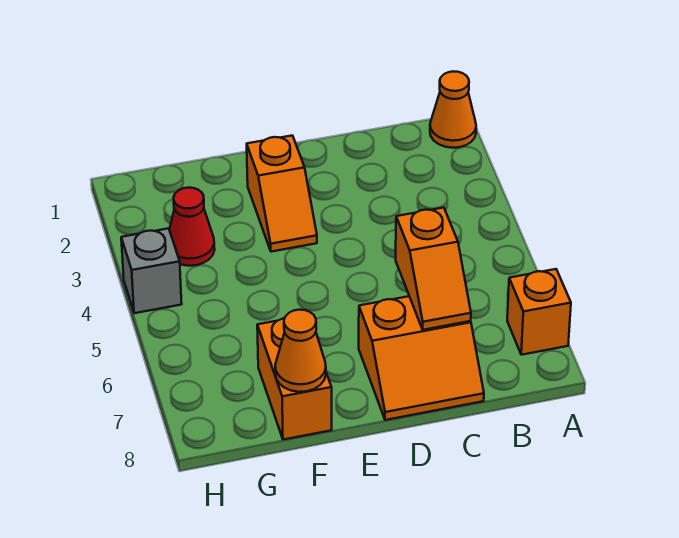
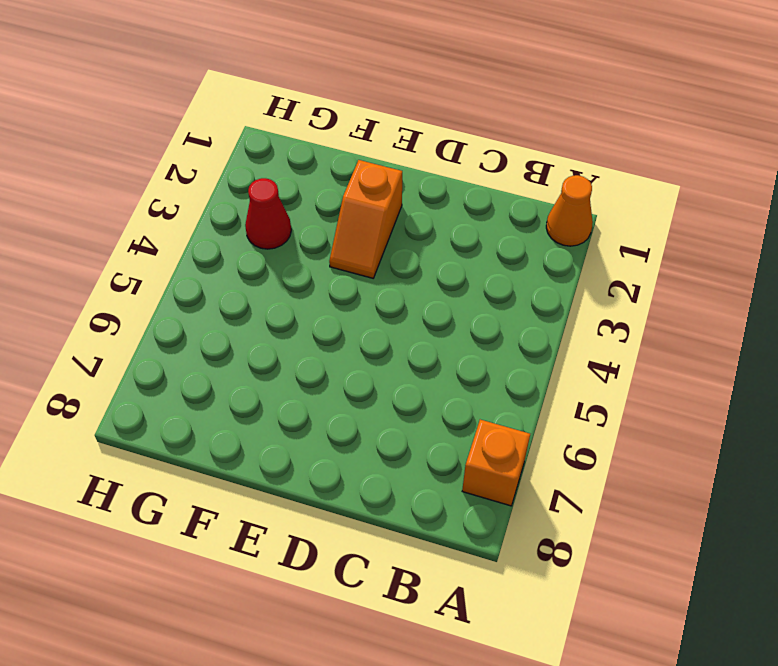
none -> orange 2x2 slope [359,296,484,420]
none -> orange 1x2 brick [257,319,332,440]

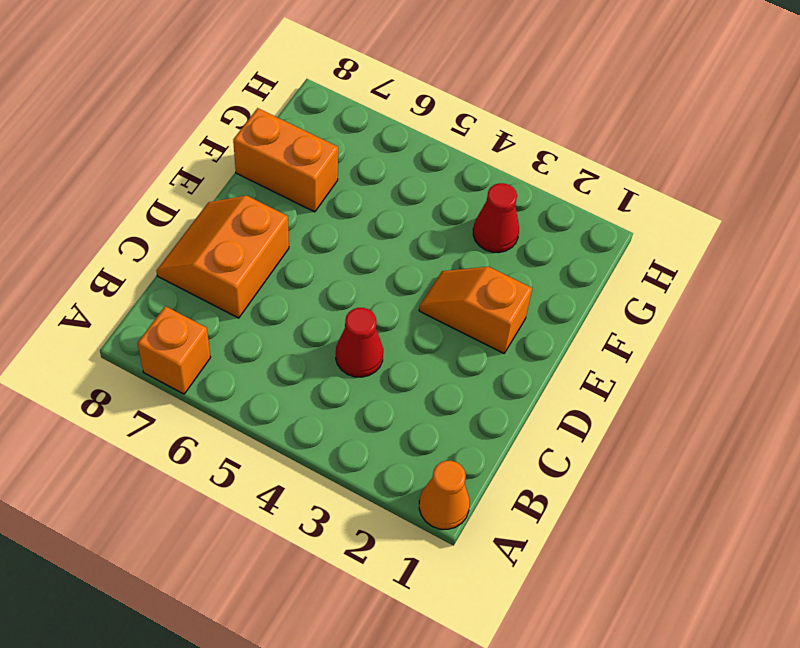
red 1x1 cone [336,308,383,377] -> none
none -> grey 1x1 brick [121,228,182,313]
none -> orange 1x2 slope [396,208,471,330]

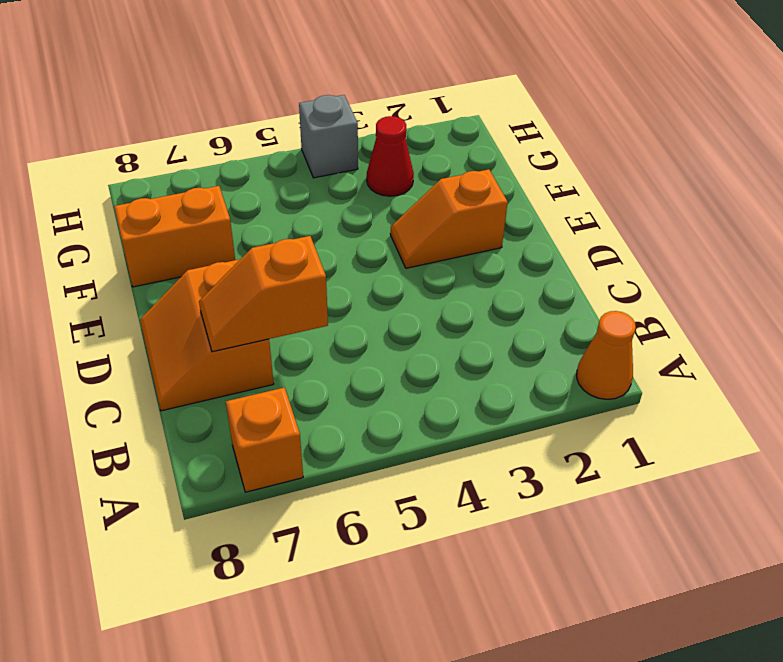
none -> orange 1x1 cone [275,310,326,392]

